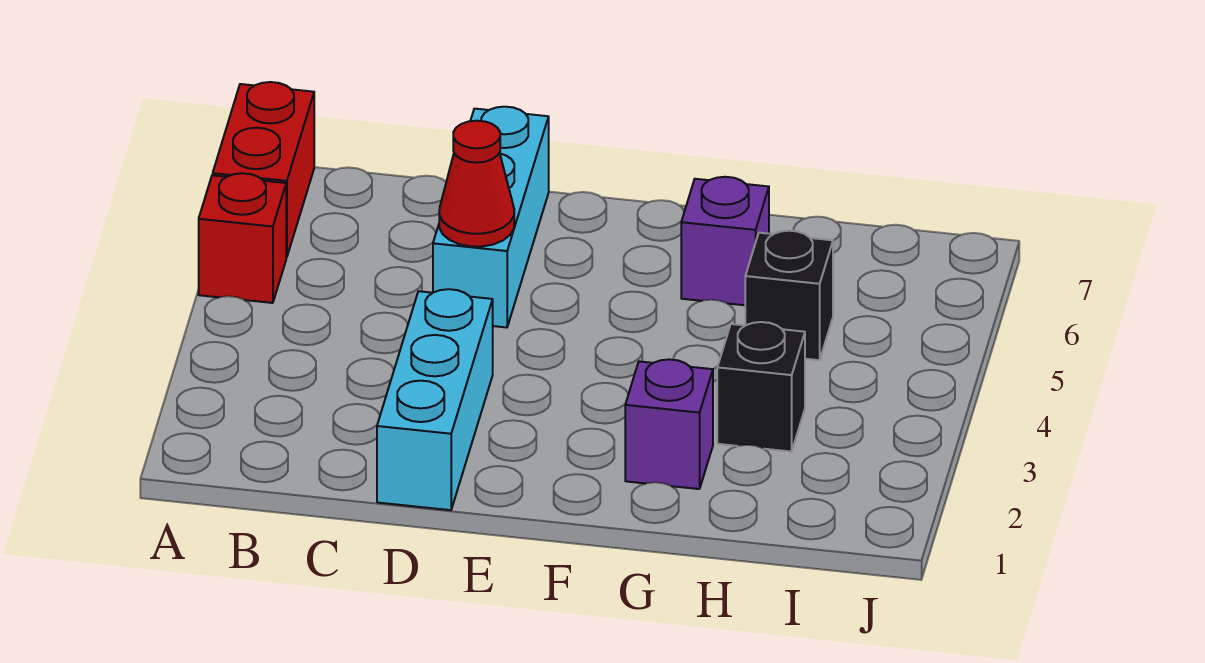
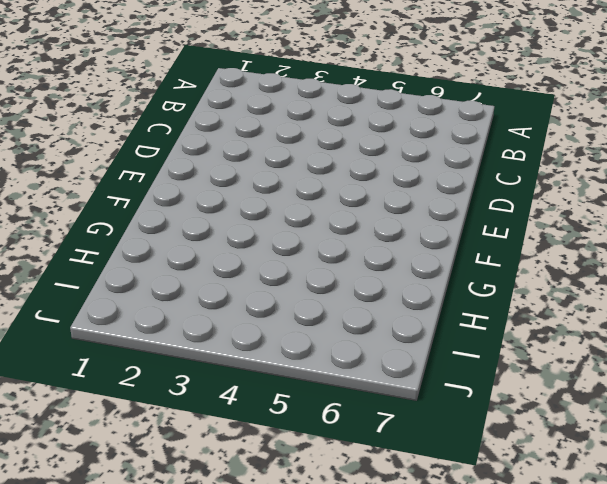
none -> red 1x1 brick [199,173,286,303]
none -> red 1x2 brick [213,82,314,257]

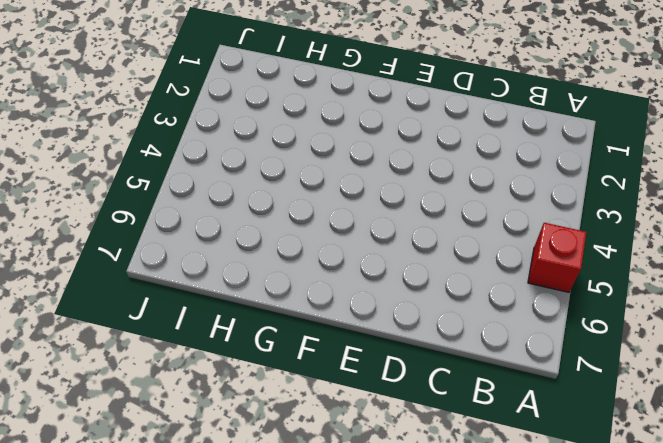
none -> red 1x2 brick [213,82,314,257]
none -> cyan 1x3 brick [377,289,493,510]

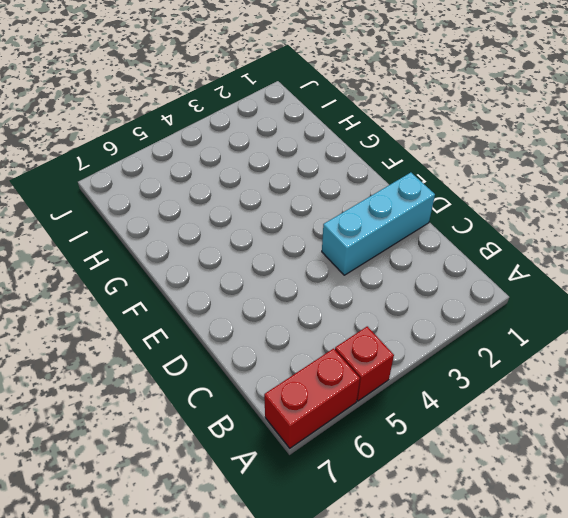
none -> cyan 1x3 brick [433,107,549,328]
none -> purple 1x1 brick [625,359,713,489]

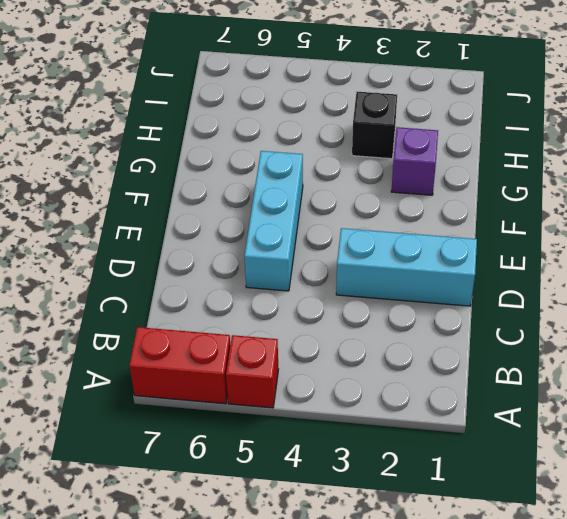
cyan 1x3 brick [244,151,303,291] -> cyan 1x3 brick turned to [433,107,549,328]
none -> purple 1x1 brick [681,177,769,305]
none -> black 1x1 brick [745,231,833,360]

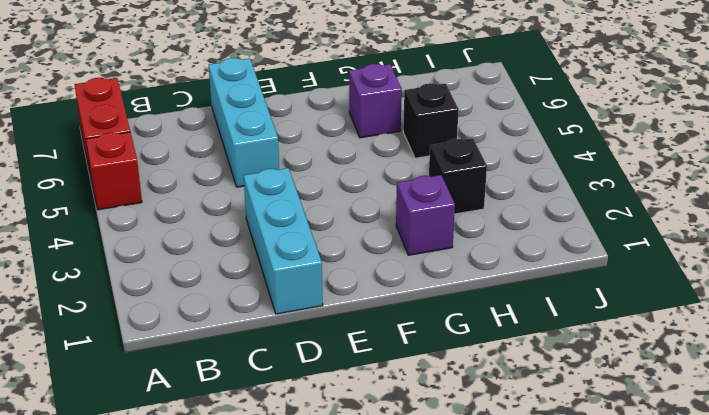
none -> red 1x1 cone [439,121,514,247]

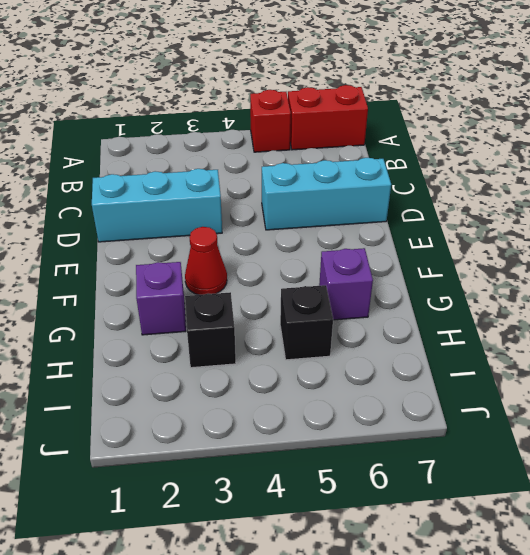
red 1x1 cone [185,227,227,295] -> red 1x1 cone moved to [439,121,514,247]

